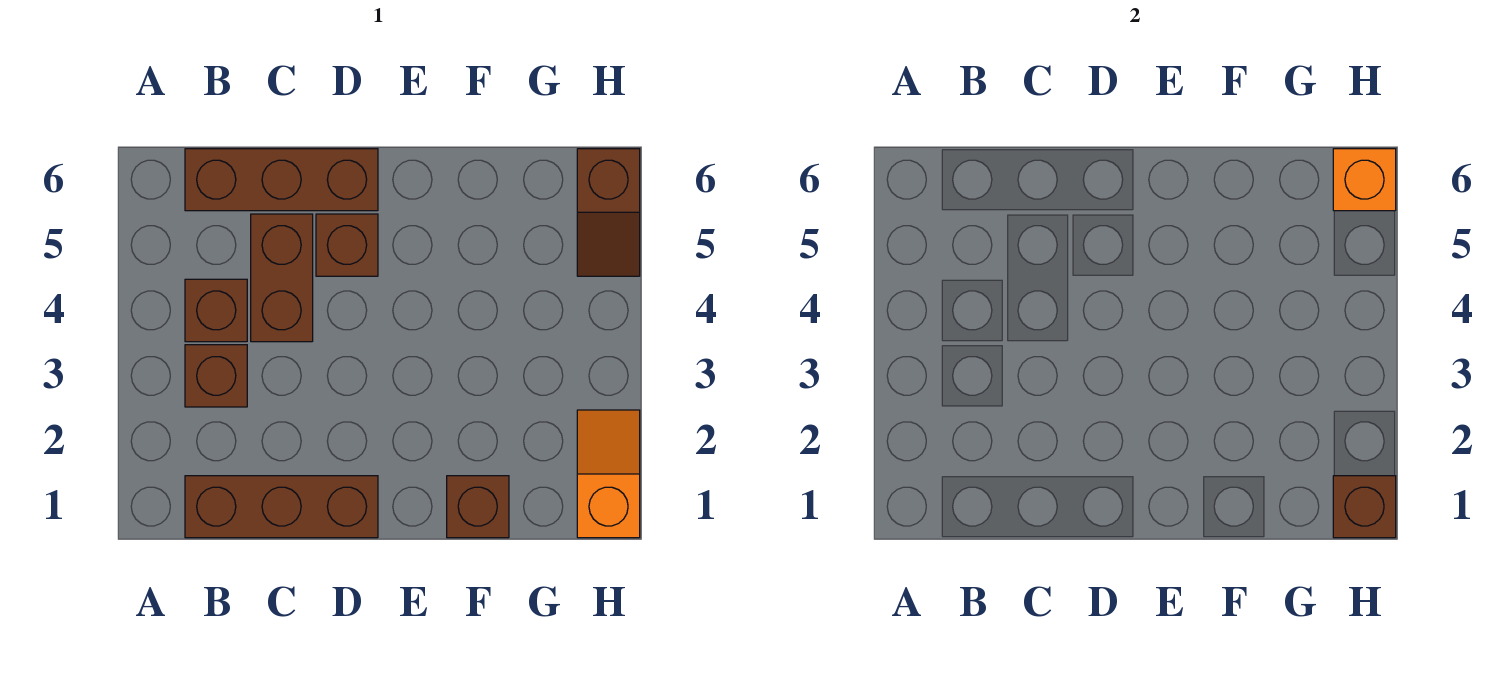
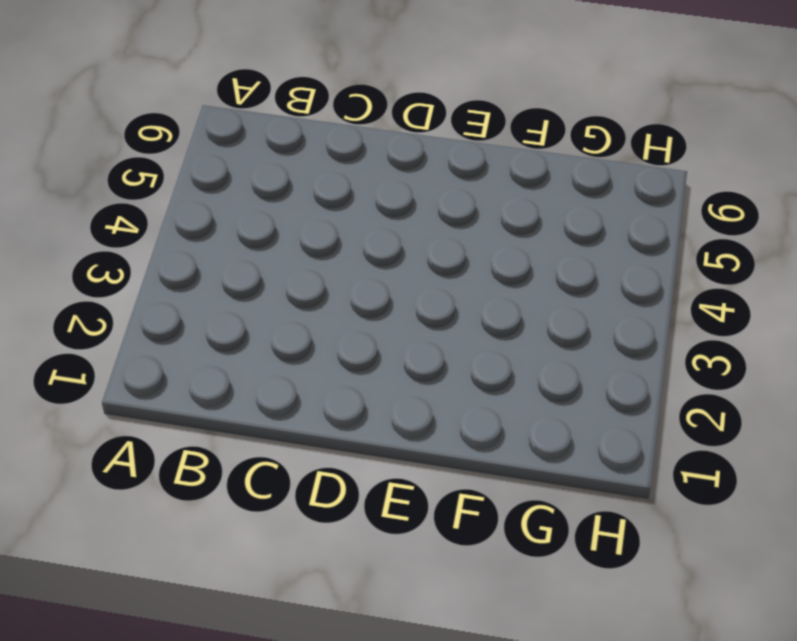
none -> brown 1x3 brick [185,476,378,538]
none -> brown 1x1 brick [185,345,247,407]

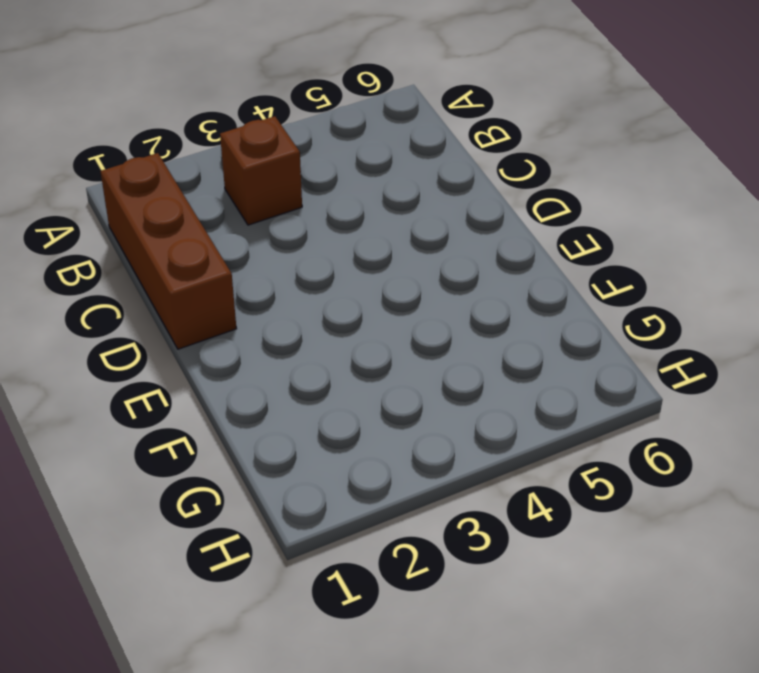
none -> brown 1x1 brick [185,279,247,342]
none -> brown 1x3 brick [185,149,378,211]

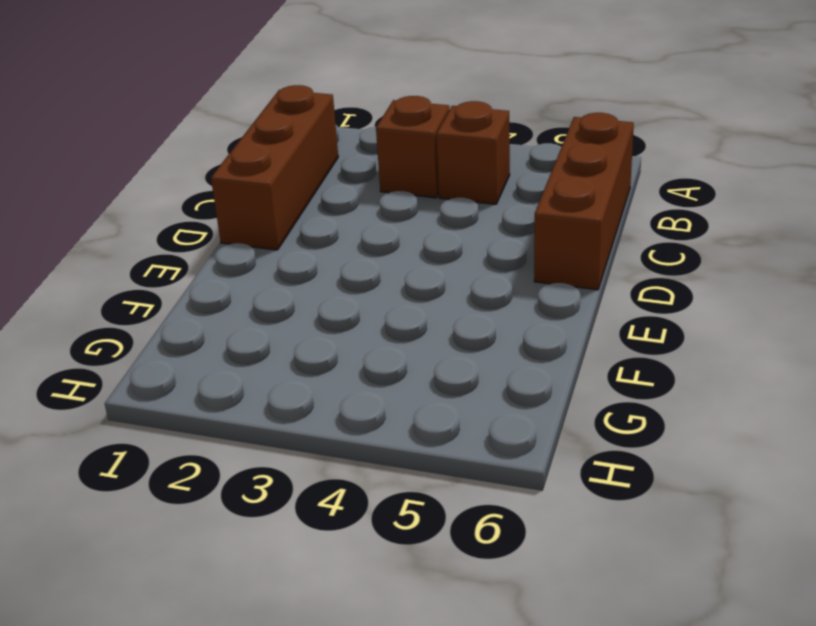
none -> brown 1x2 brick [251,214,313,342]
none -> brown 1x1 brick [316,214,378,276]

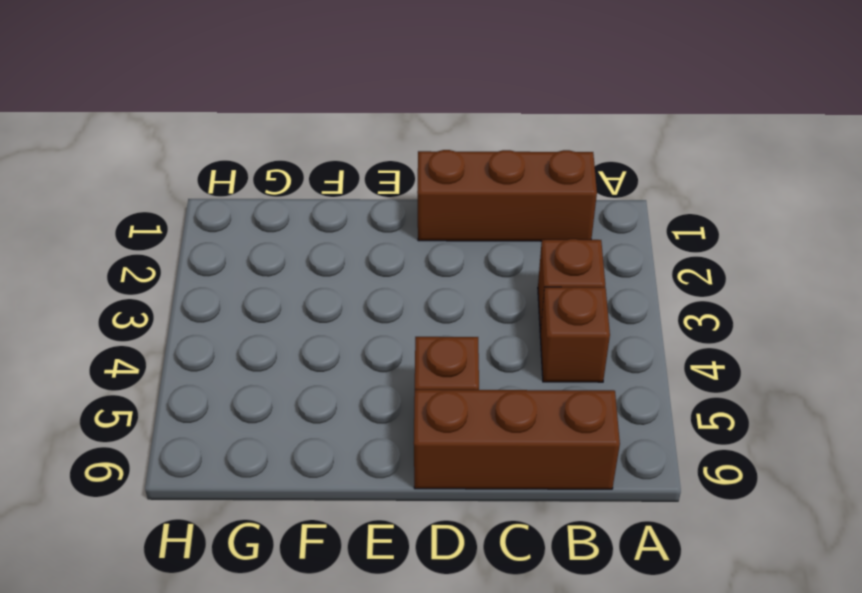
none -> brown 1x2 brick [251,214,313,342]
none -> brown 1x1 brick [447,476,509,538]

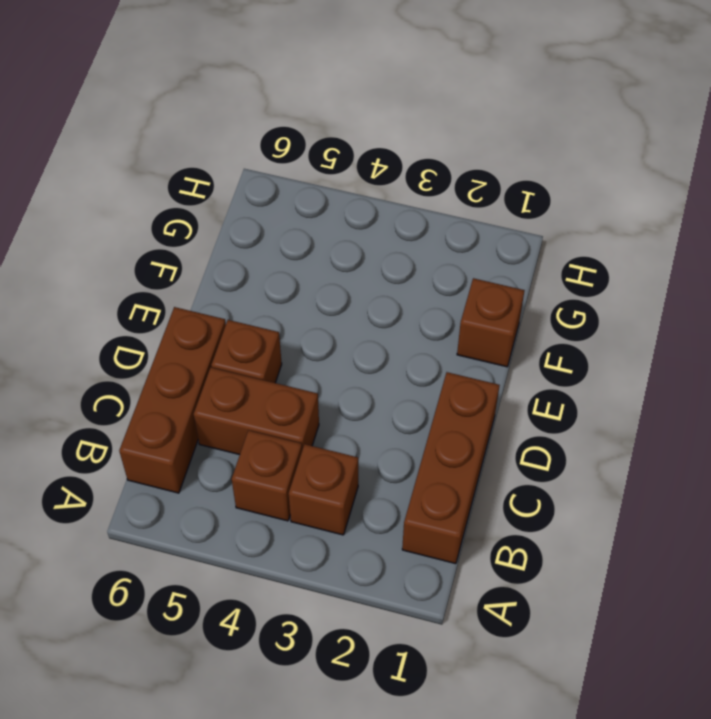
none -> orange 1x2 slope [577,410,640,538]
none -> brown 1x2 slope [577,149,640,276]

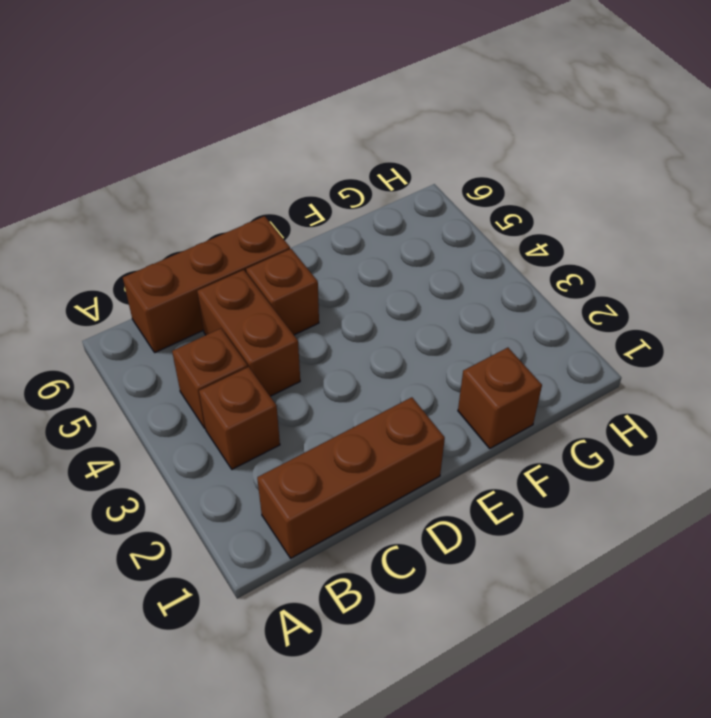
none -> orange 1x2 slope [577,410,640,538]
none -> brown 1x2 slope [577,149,640,276]

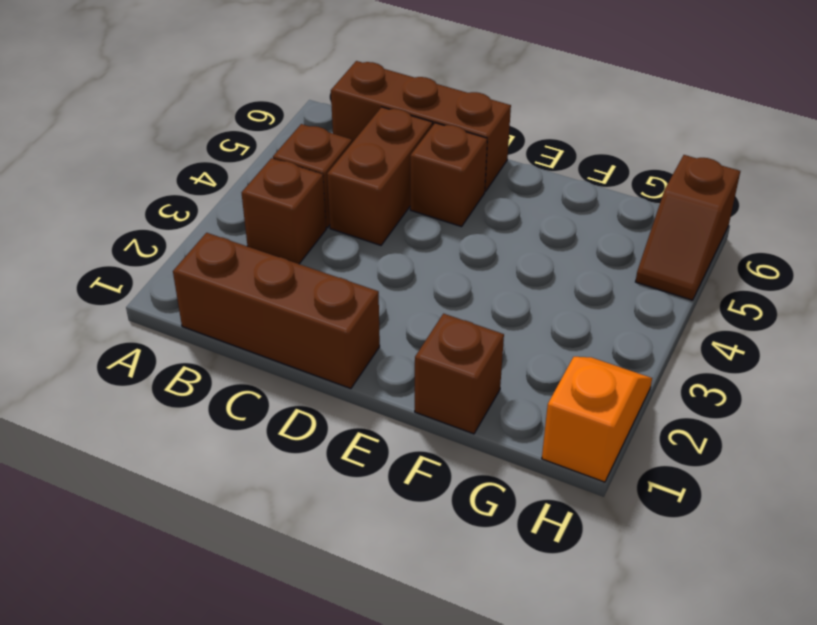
none -> brown 1x1 brick [1333,476,1396,538]
none -> orange 1x1 brick [1333,149,1396,211]

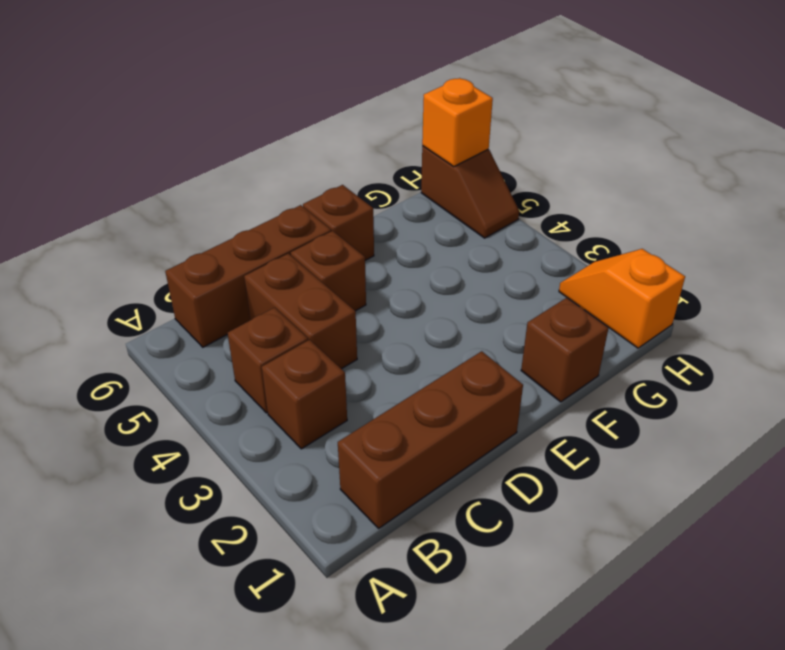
brown 1x1 brick [303,185,374,260] -> brown 1x1 brick moved to [1333,476,1396,538]

